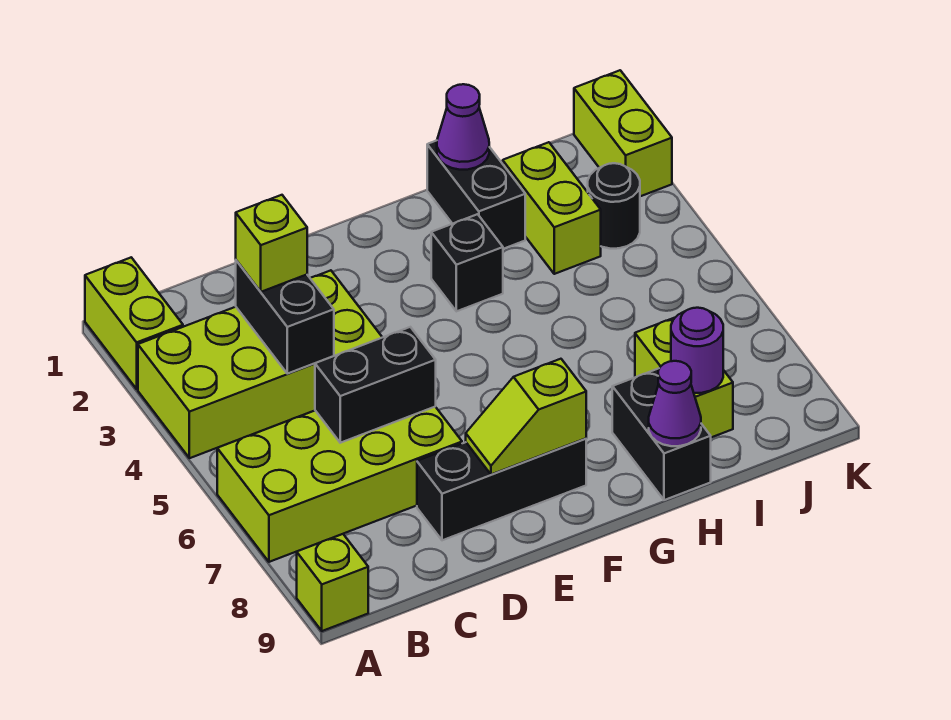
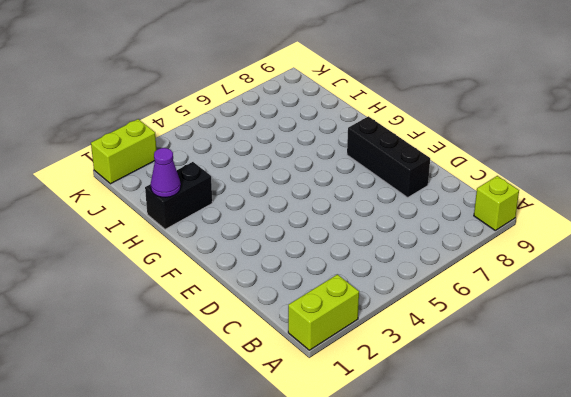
none -> lime 2x4 brick [138,270,382,458]
none -> lime 2x4 brick [217,407,462,562]
none -> black 1x1 brick [431,214,503,311]

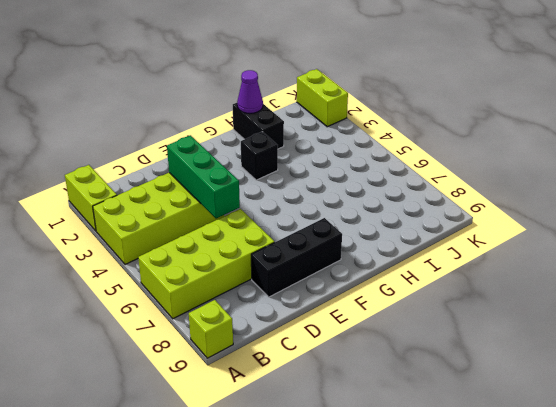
green 1x3 brick [167,135,240,219] -> none
none -> black 1x2 brick [612,368,711,500]
none -> lime 1x2 brick [503,142,601,274]
none -> lime 1x2 brick [635,318,733,437]

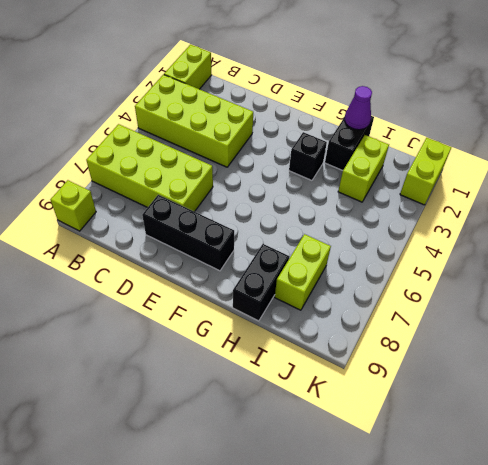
none -> black 1x1 round brick [588,163,640,249]
none -> black 1x2 brick [236,260,334,374]
none -> black 1x2 brick [315,327,436,443]

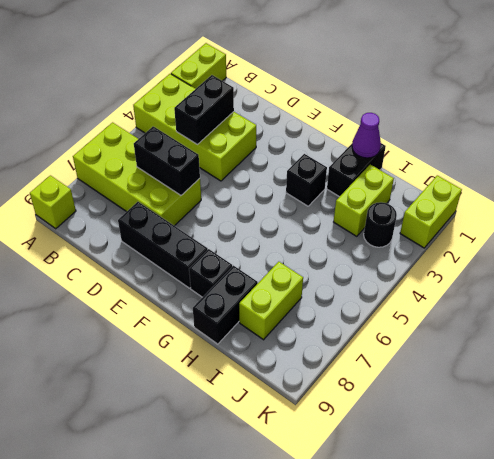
black 1x1 brick [189,249,232,297] -> none
none -> lime 1x2 slope [466,359,586,474]
none -> purple 1x1 cone [649,361,701,446]
none -> purple 1x1 round brick [671,308,723,393]

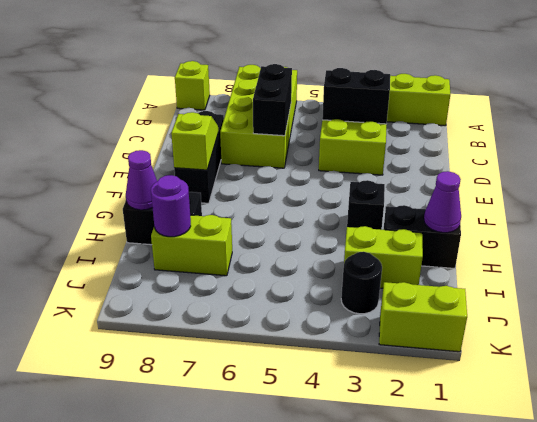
none -> lime 1x1 brick [236,195,307,292]

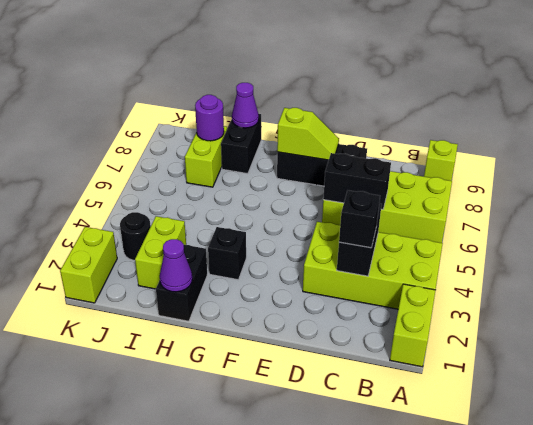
black 1x1 brick [339,190,380,248] -> lime 1x1 brick [236,195,307,292]

